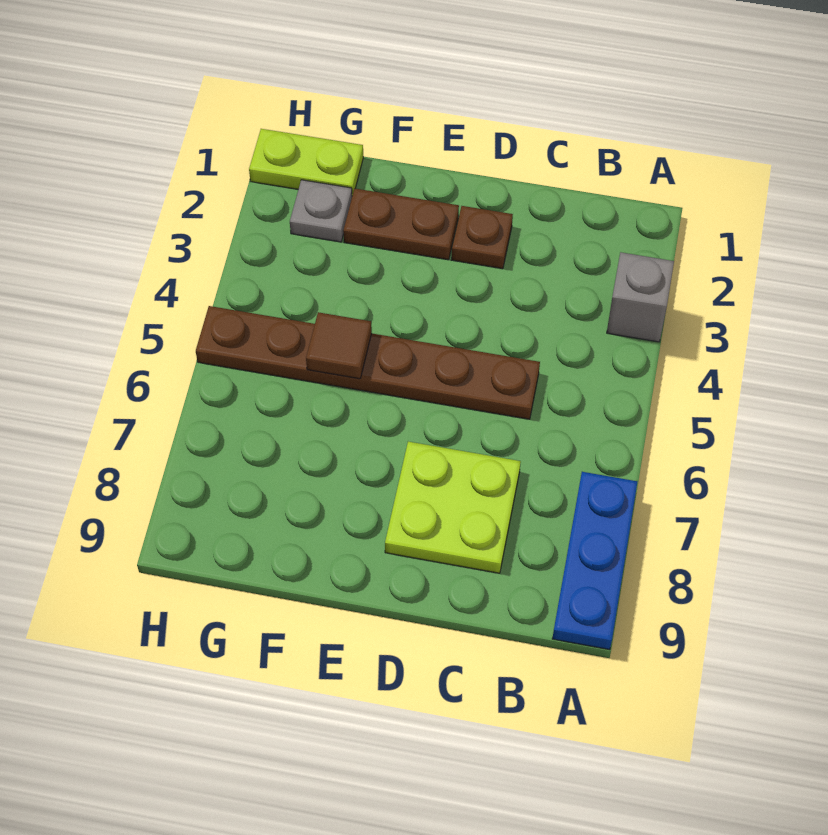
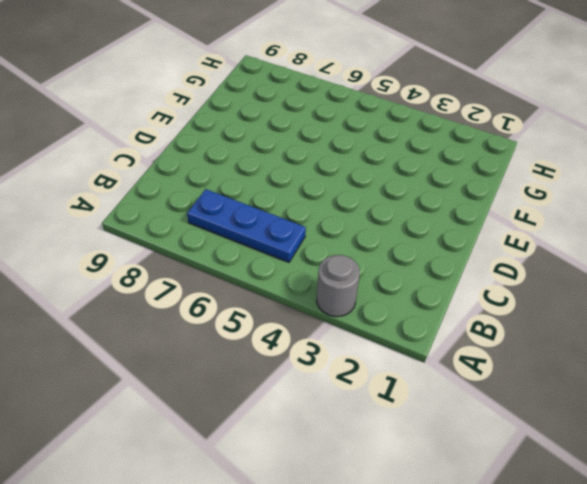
grey 1x1 round brick [317,255,360,317] -> grey 1x1 brick [607,252,674,342]
blue 1x3 plate [187,189,306,262] -> blue 1x3 plate moved to [552,472,637,650]
none -> brown 1x6 plate [196,306,540,419]
none -> lime 2x2 plate [385,442,521,573]

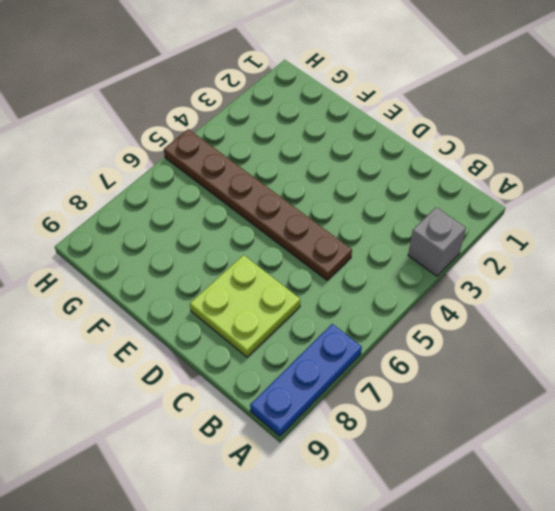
none -> brown 1x1 plate [451,206,513,269]
none -> brown 1x2 plate [343,189,459,260]

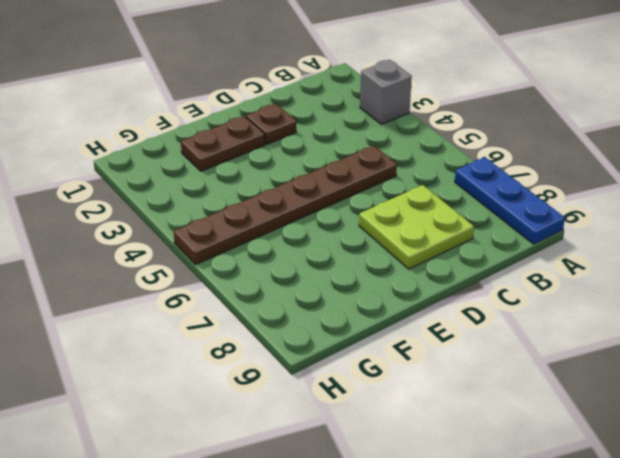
none -> lime 1x2 plate [249,129,363,195]
none -> grey 1x1 plate [290,180,352,242]

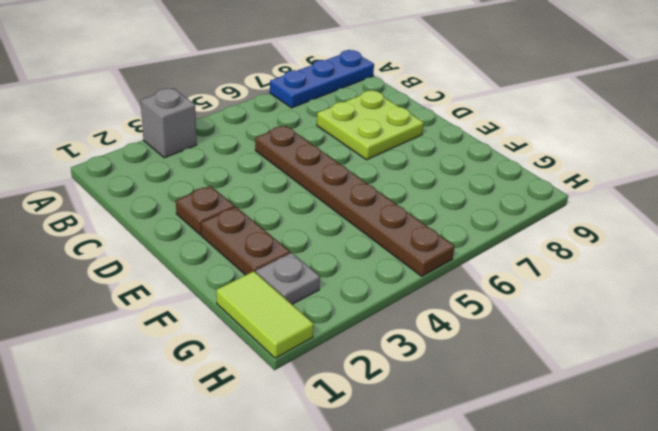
lime 1x2 tile [216,271,314,358] -> lime 1x2 plate [249,129,363,195]
none -> brown 1x1 tile [306,312,372,379]

